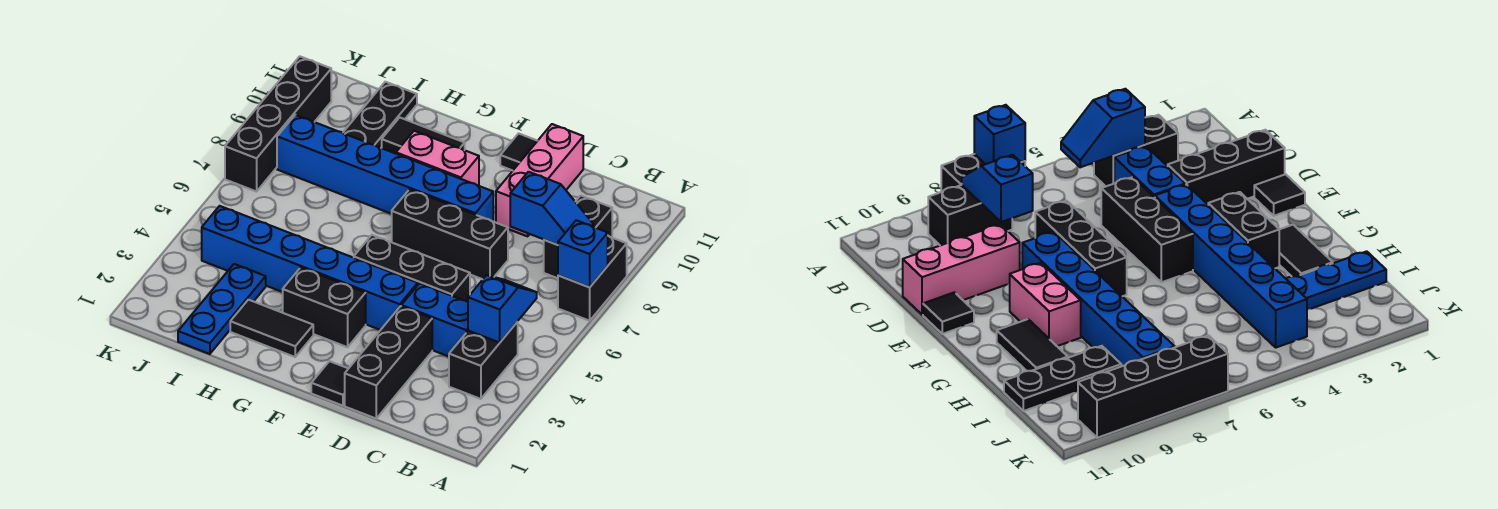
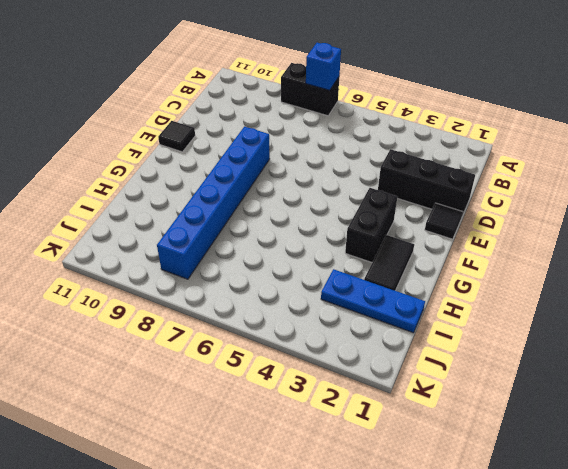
none -> black 1x2 brick [449,322,518,399]
none -> black 1x2 brick [544,195,612,278]
none -> blue 1x2 brick [401,283,468,356]

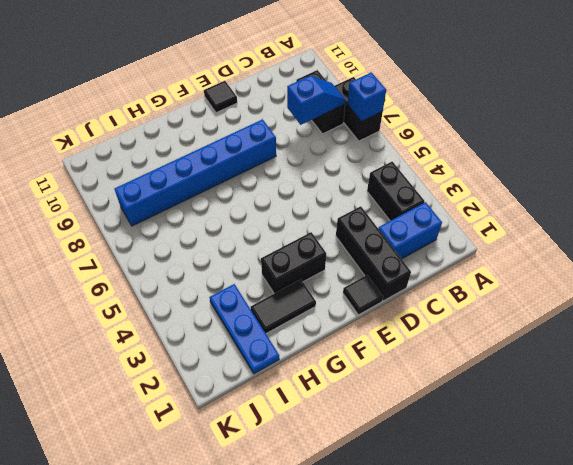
blue 1x2 brick [378,202,442,259] -> blue 1x2 brick moved to [401,283,468,356]
none -> black 1x3 brick [354,235,470,302]
none -> black 1x3 brick [392,189,508,279]
none -> pink 1x3 brick [496,124,583,236]

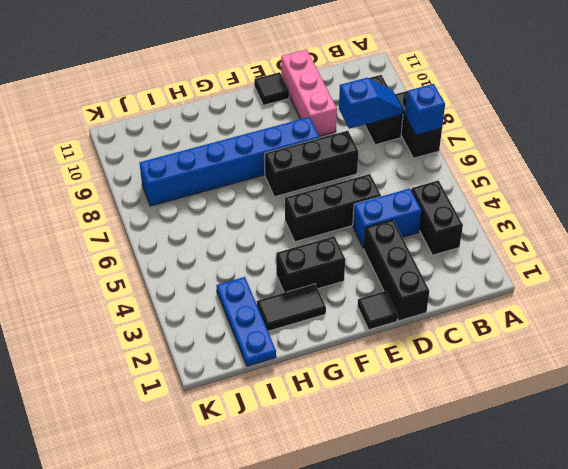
none -> blue 1x6 brick [202,206,418,330]
none -> pink 1x2 brick [396,131,479,186]
none -> black 1x2 tile [382,117,465,154]

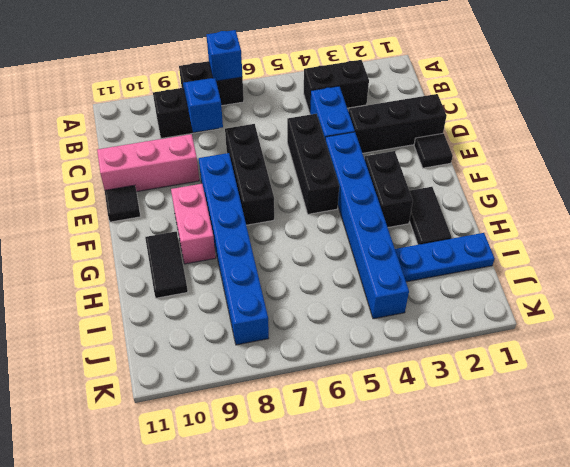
none -> black 1x3 plate [343,82,417,148]
none -> black 1x4 brick [225,56,331,192]
none -> blue 1x2 slope [468,275,537,343]

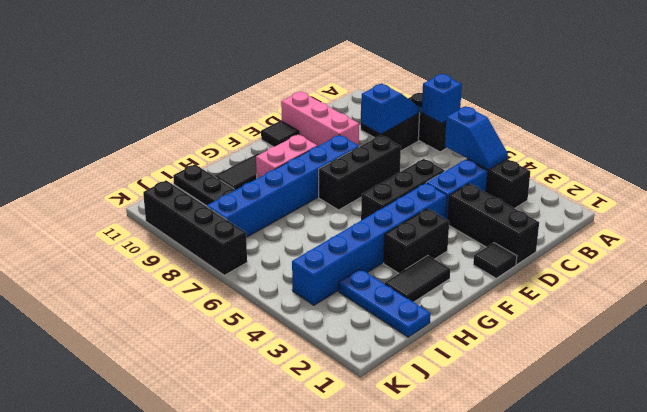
blue 1x2 slope [445,106,508,170] -> blue 1x2 slope turned to [468,275,537,343]

